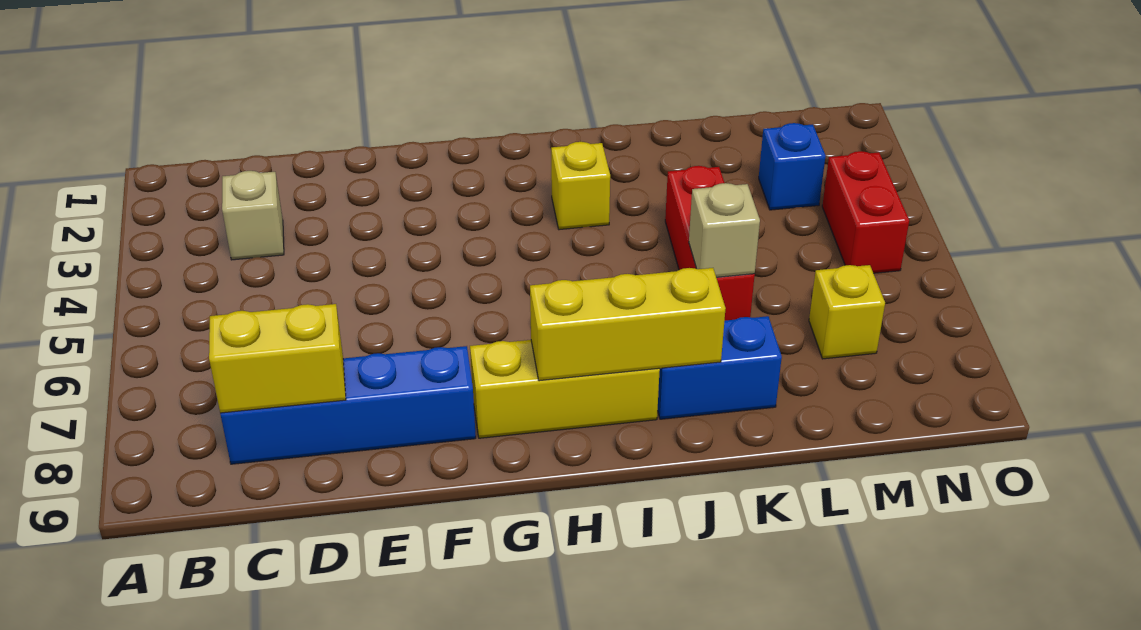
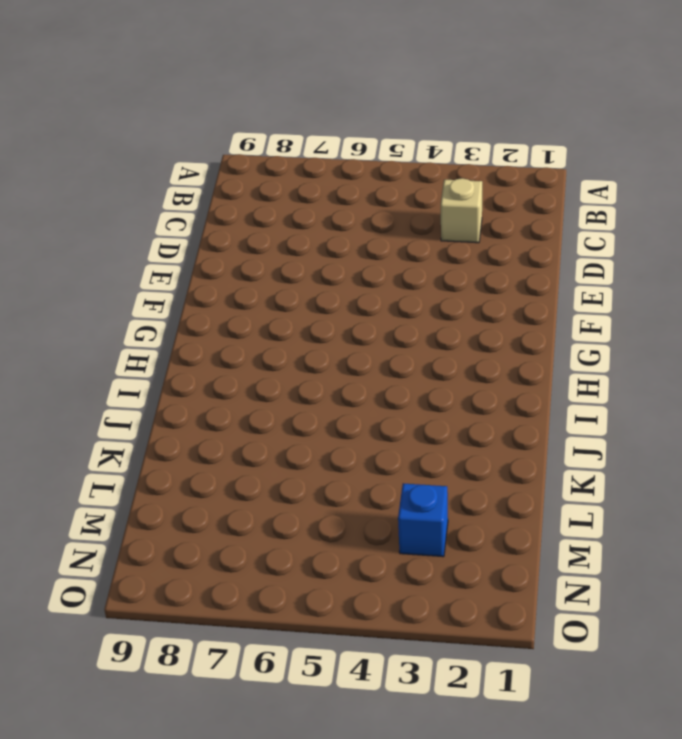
none -> blue 1x4 brick [220,346,476,464]
none -> yellow 1x3 brick [470,340,660,438]
none -> yellow 1x1 brick [551,142,610,230]

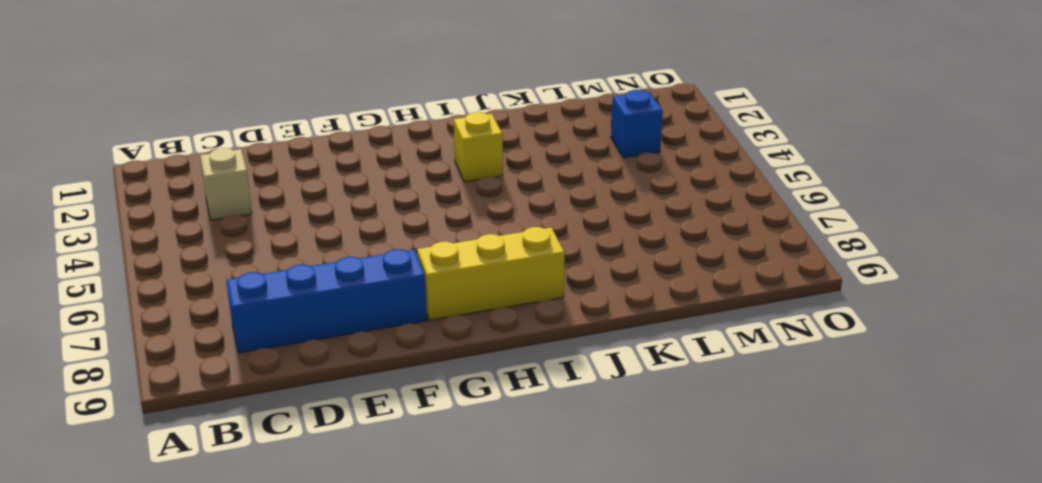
none -> blue 1x2 brick [658,316,782,419]
none -> red 1x3 brick [665,166,755,321]
none -> yellow 1x1 brick [809,265,885,359]

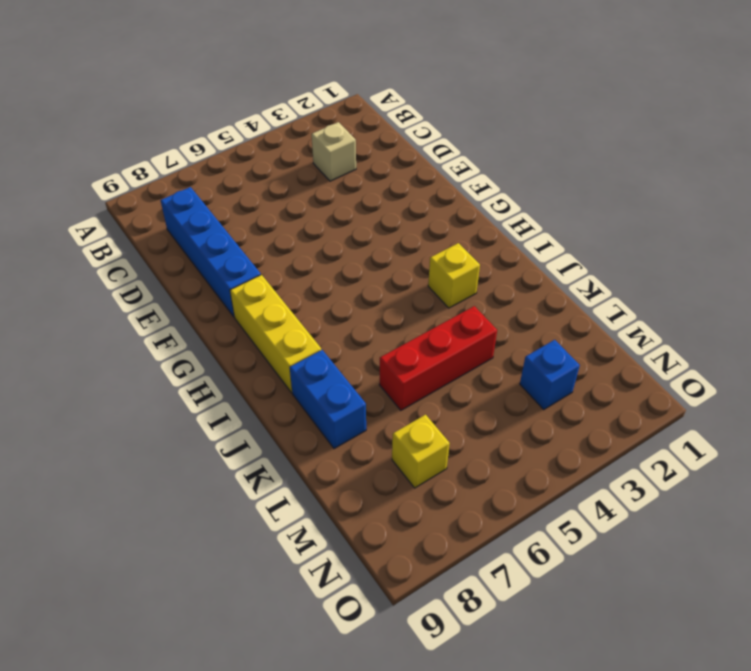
none -> red 1x2 brick [822,151,909,273]
none -> yellow 1x2 brick [209,304,346,413]
none -> yellow 1x3 brick [530,268,726,381]

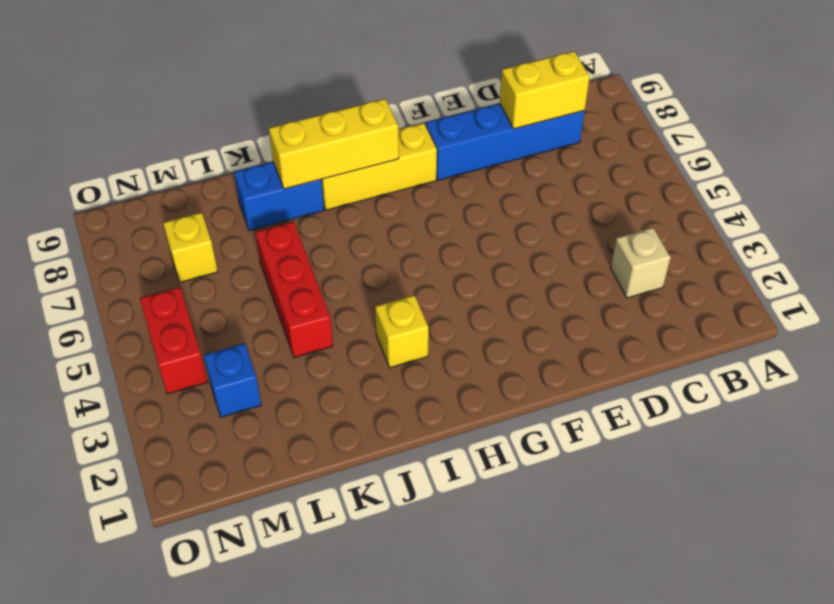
none -> tan 1x1 brick [689,183,760,277]

